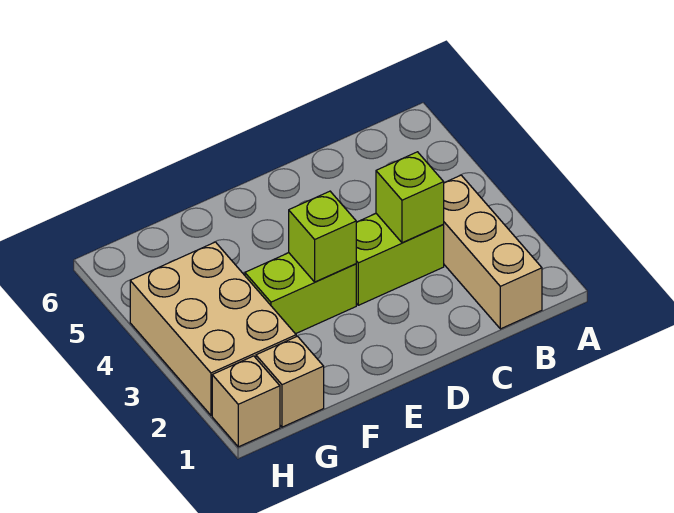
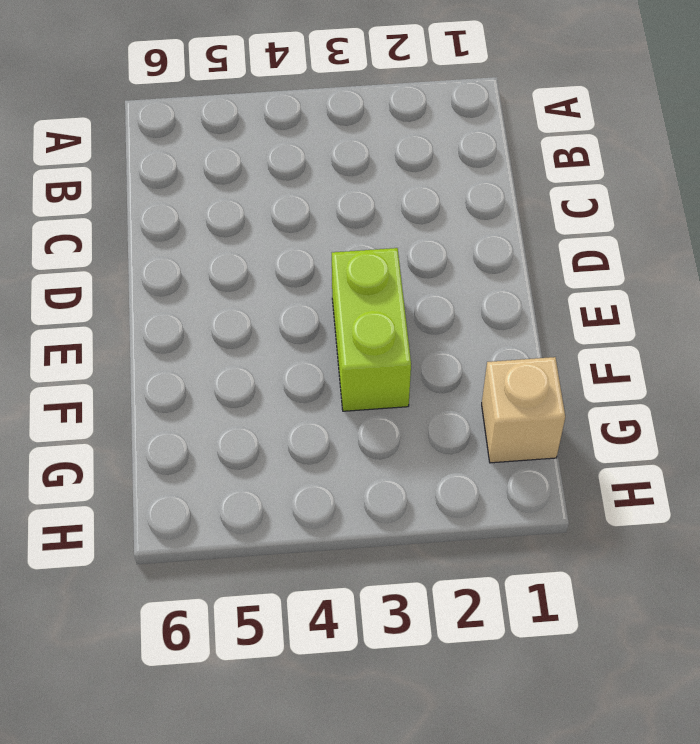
none -> tan 1x3 brick [443,175,542,329]
none -> lime 1x2 brick [356,214,444,305]

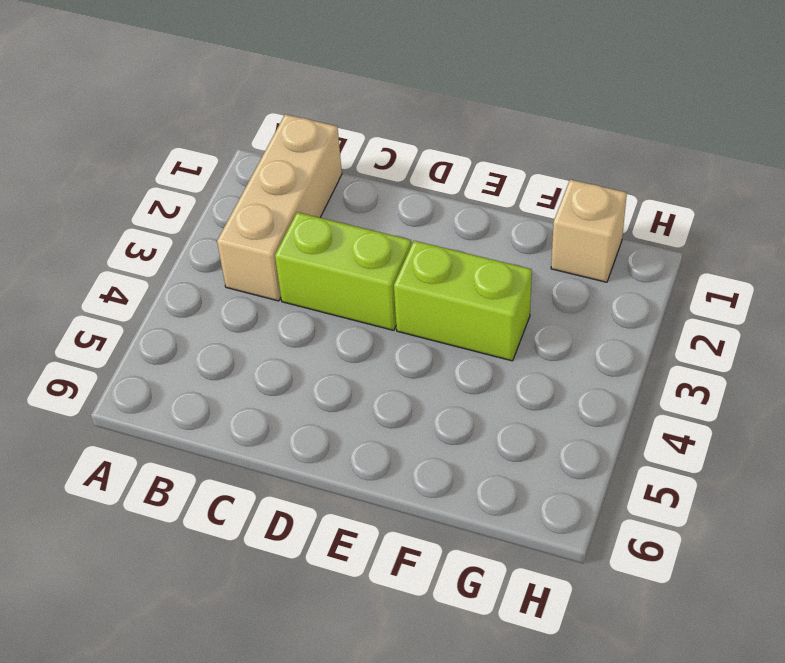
none -> tan 2x3 brick [130,242,296,415]
none -> tan 1x1 brick [212,356,280,447]

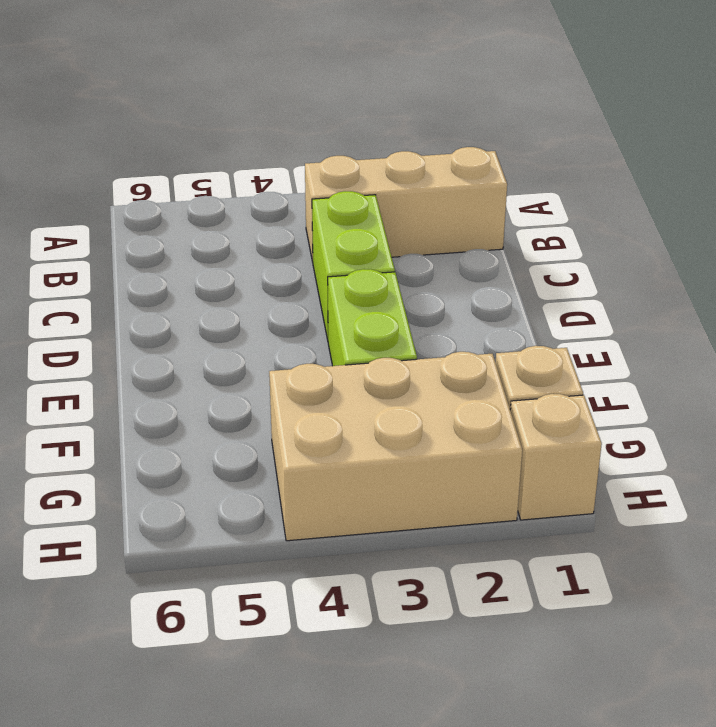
none -> lime 1x1 brick [376,152,444,243]
none -> lime 1x1 brick [289,191,356,282]

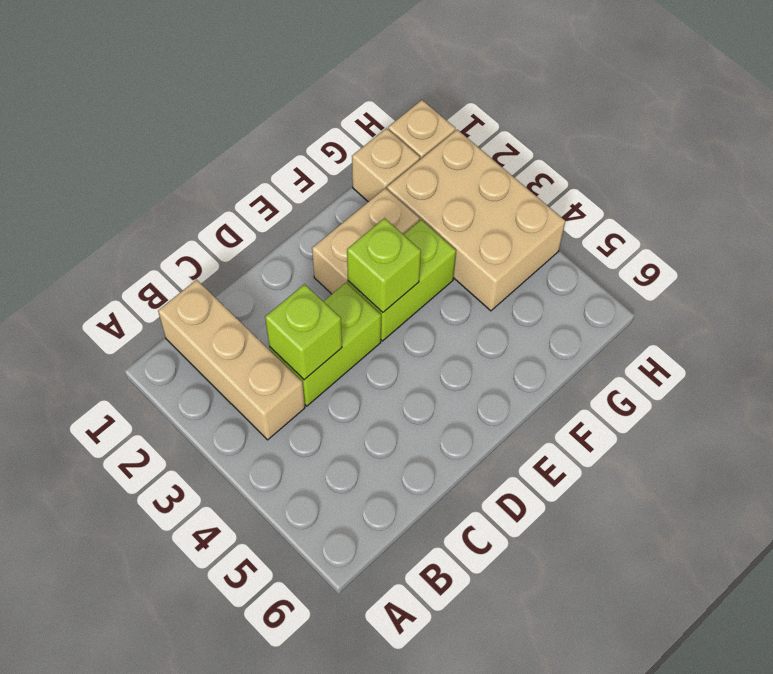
tan 1x2 brick [312,188,419,294] -> none

